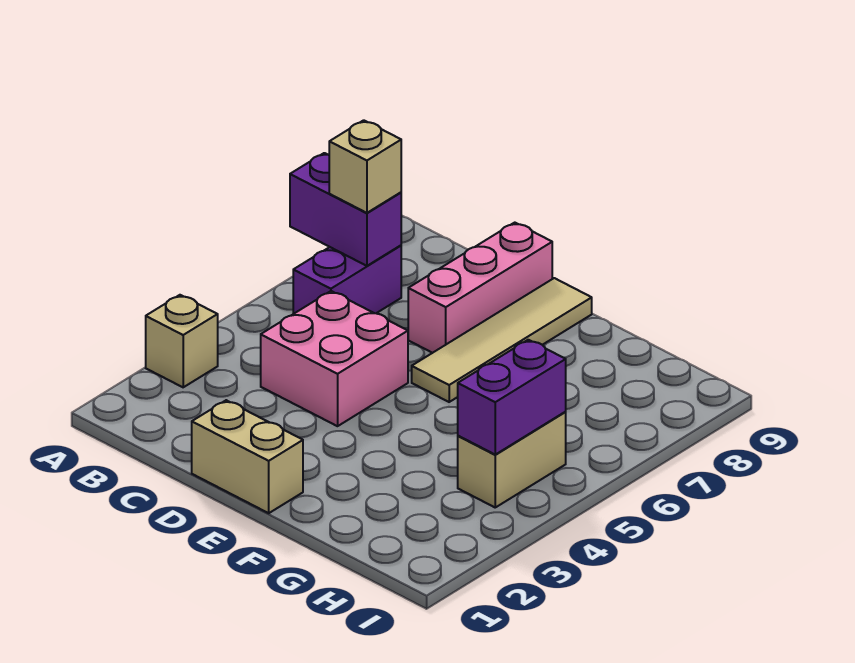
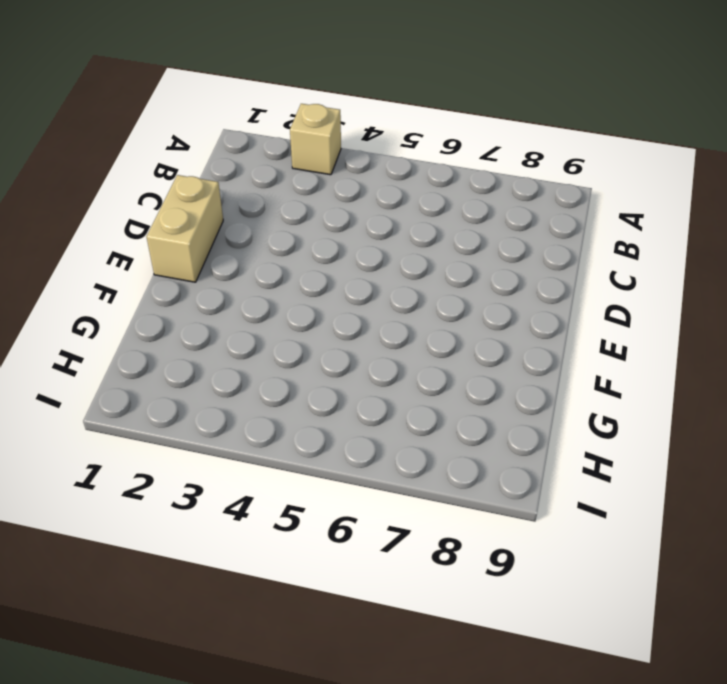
none -> purple 1x2 brick [293,245,401,314]
none -> pink 2x2 brick [261,291,408,426]

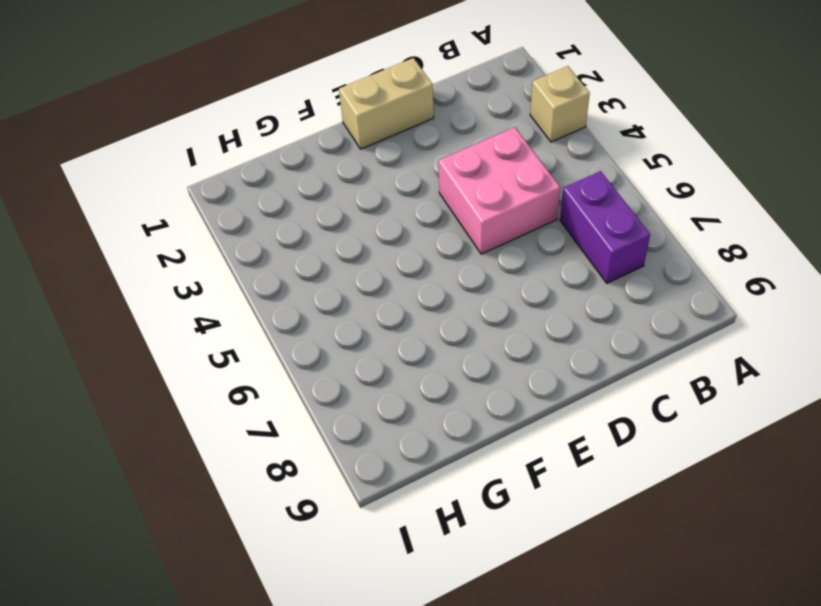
none -> pink 1x3 brick [408,223,552,353]
none -> tan 1x4 tile [412,278,592,402]

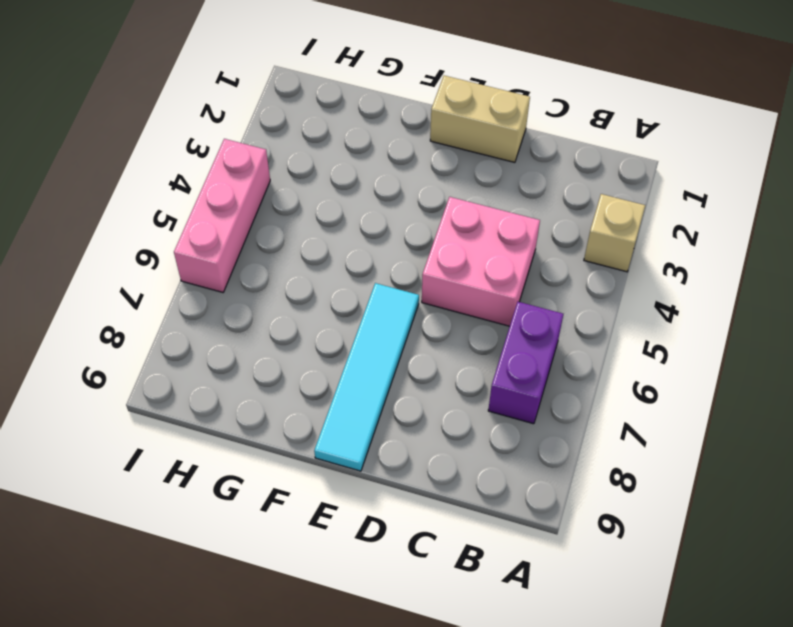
cyan 1x4 tile [314,283,419,471] -> tan 1x4 tile [412,278,592,402]
pink 1x3 brick [174,139,270,292] -> pink 1x3 brick moved to [408,223,552,353]
none -> tan 1x2 brick [458,412,566,507]
none -> purple 1x2 brick [290,153,401,266]

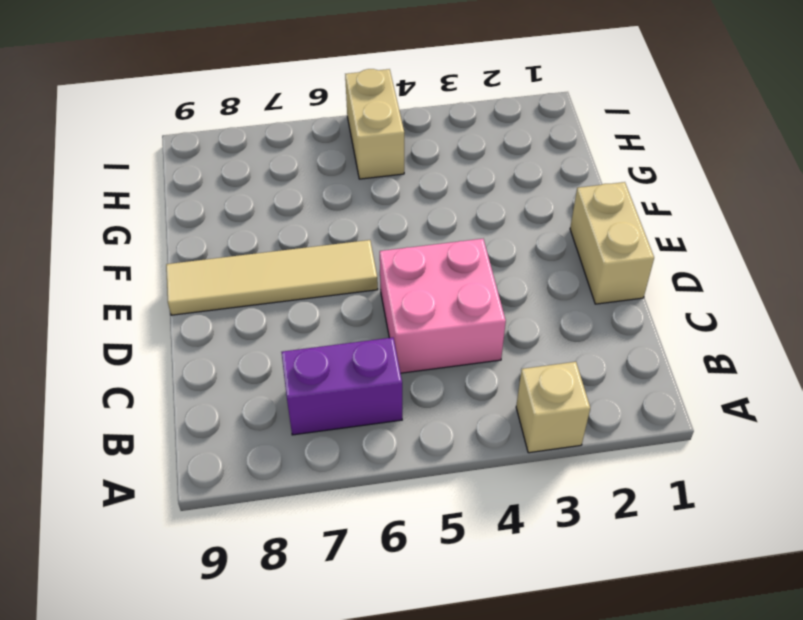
tan 1x2 brick [345,69,404,179] -> tan 1x2 brick turned to [458,412,566,507]
none -> pink 1x3 brick [408,223,552,353]
none -> purple 1x2 brick [290,153,401,266]

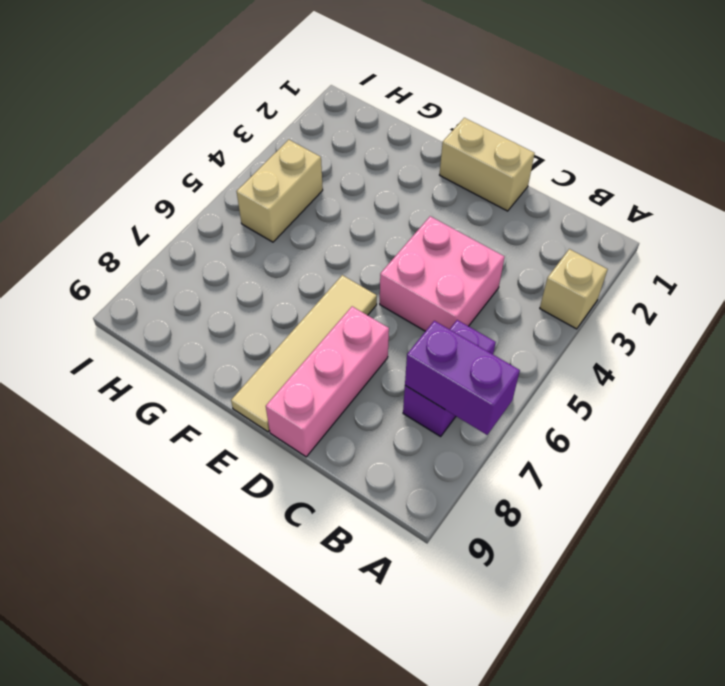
none -> purple 1x2 brick [458,340,566,454]
none -> tan 1x1 brick [329,120,401,213]

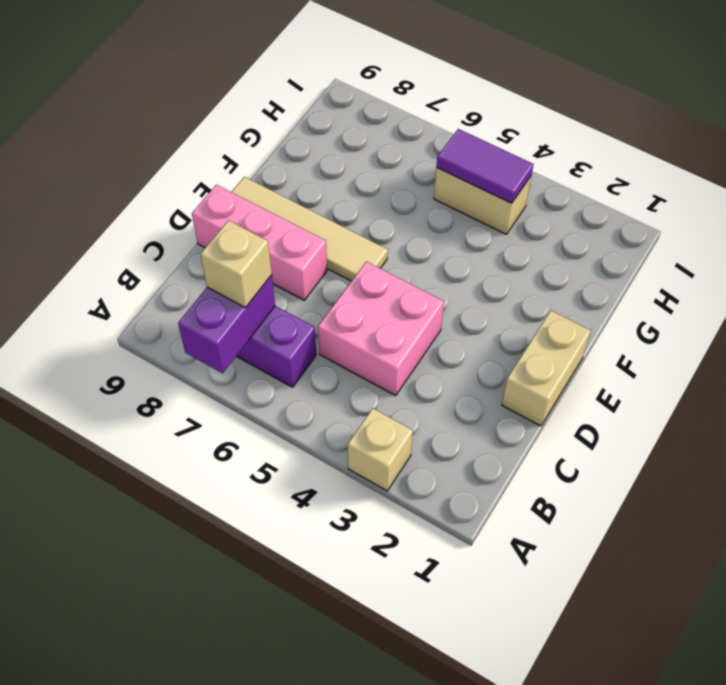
purple 1x2 tile [436,129,533,203] -> purple 1x2 brick [458,340,566,454]

